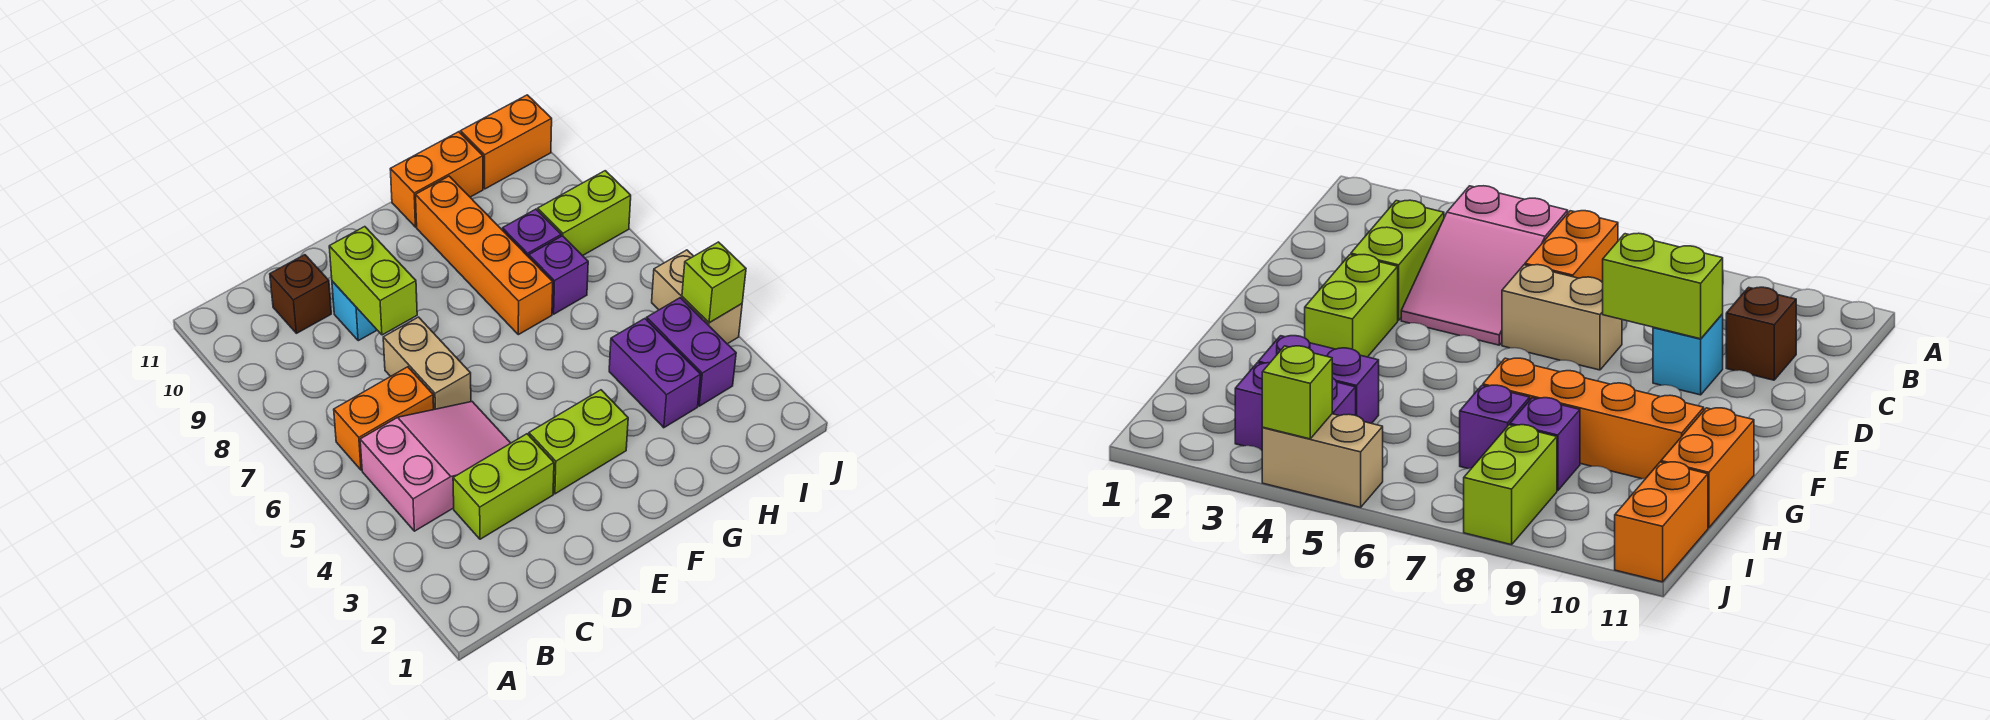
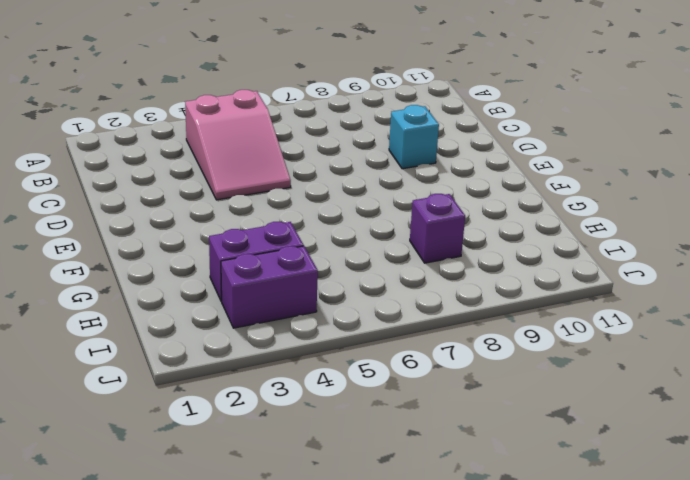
none -> orange 1x2 brick [334,367,434,470]
none -> lime 1x2 brick [453,434,554,539]
none -> brown 1x1 brick [270,255,331,333]

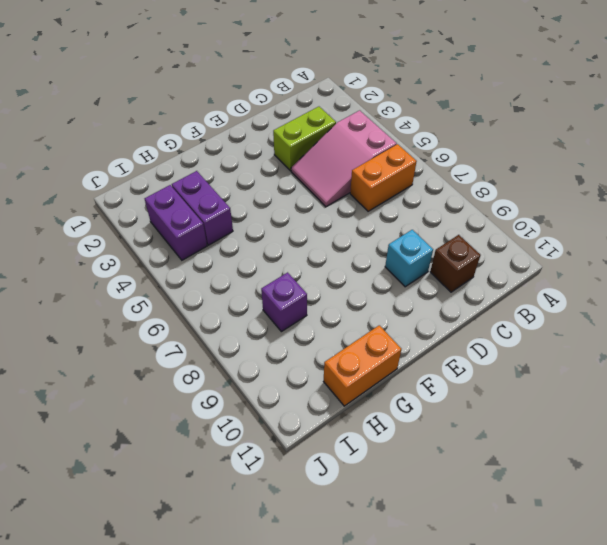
none -> tan 1x2 brick [383,317,471,409]
none -> lime 1x2 brick [529,390,628,494]
none -> orange 1x4 brick [416,176,553,335]

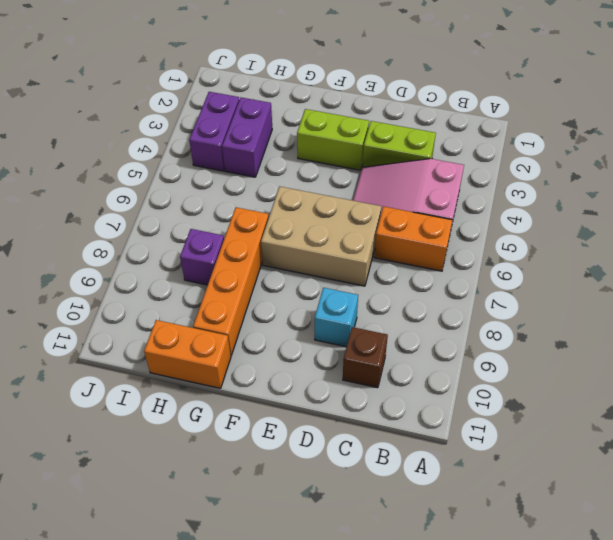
tan 2x3 brick [261,187,381,286] -> tan 1x2 brick [383,317,471,409]
none -> purple 1x1 brick [529,236,588,314]
none -> lime 1x2 brick [538,171,631,256]
none -> orange 1x2 brick [461,95,552,189]

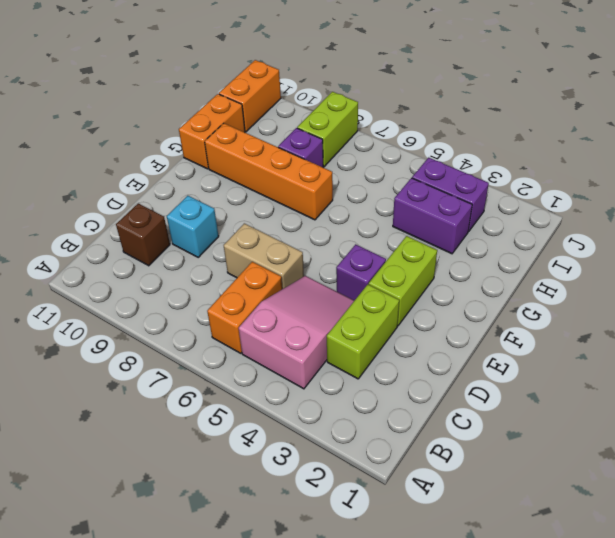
purple 1x1 brick [336,244,386,301] -> purple 1x1 brick moved to [529,236,588,314]
none -> tan 1x2 brick [652,250,742,344]
none -> lime 1x2 brick [329,227,417,335]
none -> lime 1x1 brick [682,242,746,323]

